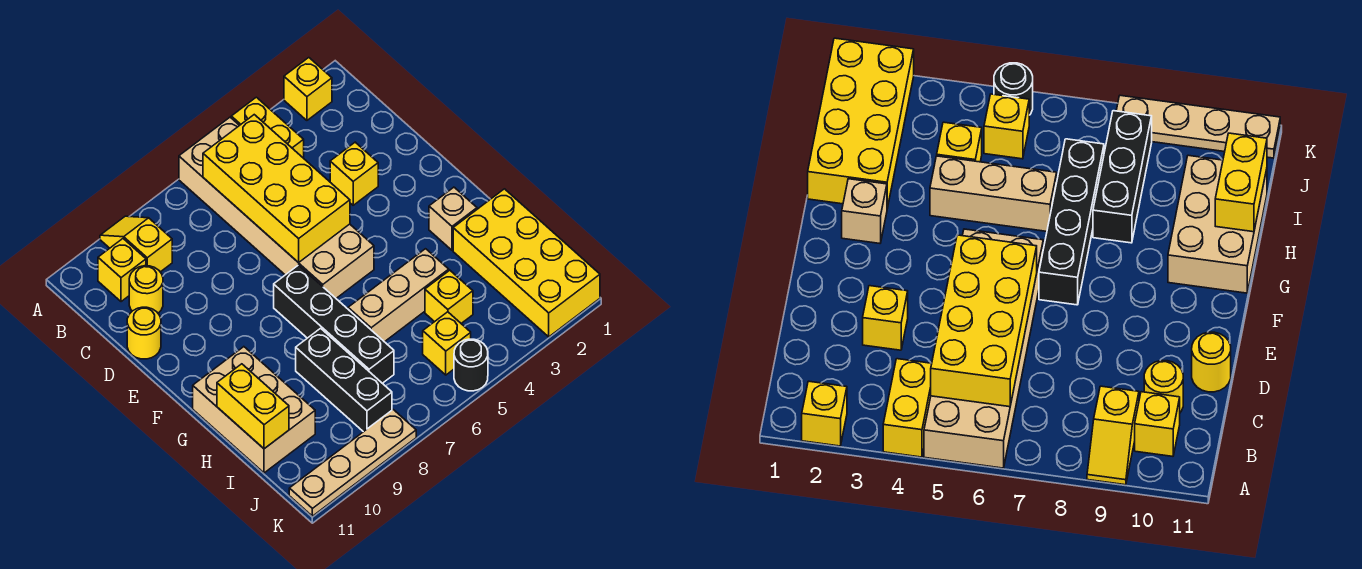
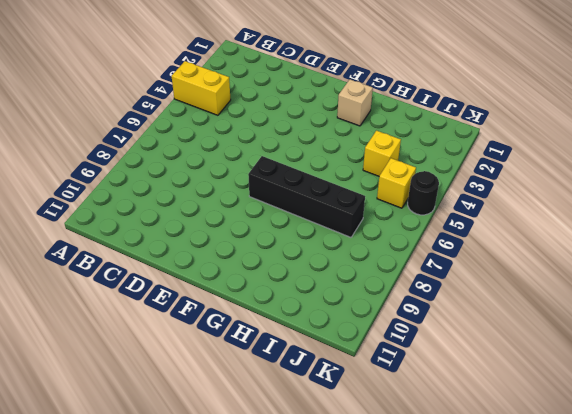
none -> yellow 1x1 brick [284,58,332,120]
none -> tan 2x6 brick [179,117,374,298]
none -> yellow 1x2 slope [100,216,172,272]

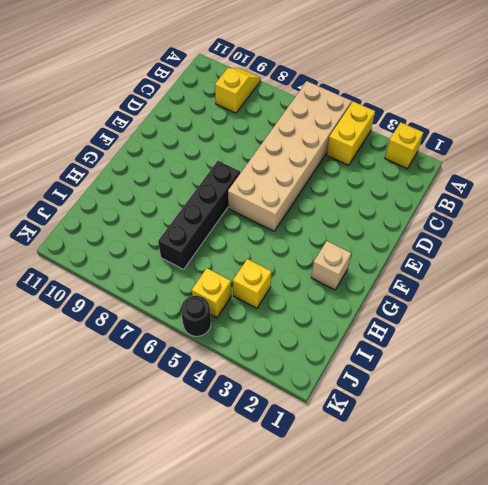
none -> yellow 1x1 brick [98,239,146,302]
none -> yellow 1x1 round brick [129,266,163,313]
none -> yellow 1x1 brick [330,142,378,205]

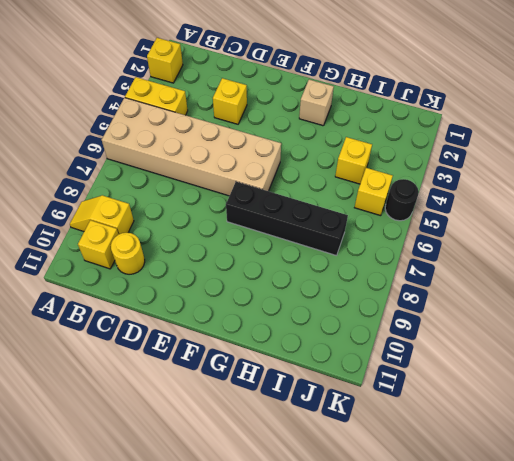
none -> yellow 1x1 round brick [127,307,161,359]
none -> tan 2x3 brick [193,347,315,473]
none -> yellow 2x4 brick [453,189,600,337]

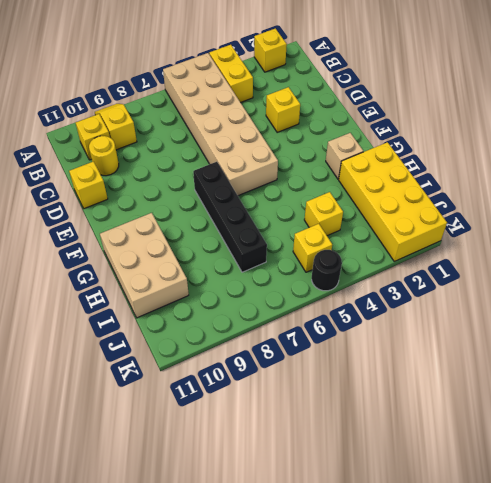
yellow 1x1 brick [69,162,108,209] -> yellow 1x1 round brick [127,307,161,359]
none -> tan 1x3 brick [348,249,449,342]
none -> black 1x3 brick [296,328,392,432]
none -> tan 1x4 plate [289,410,416,516]

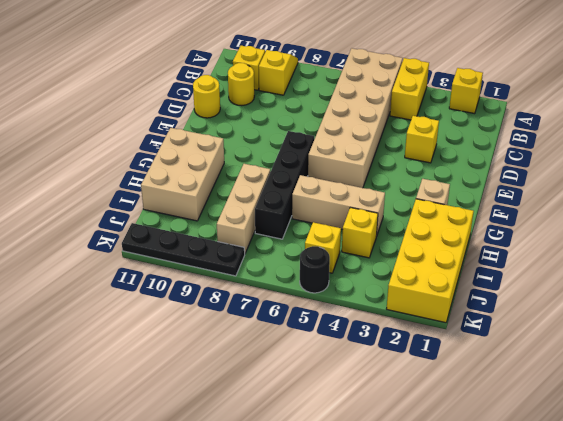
tan 1x3 brick [217,164,270,253] -> black 1x3 brick [296,328,392,432]
black 1x4 plate [122,223,245,276] -> tan 1x4 plate [289,410,416,516]
none -> yellow 2x4 brick [203,115,350,263]
none -> yellow 1x2 brick [217,364,289,449]

